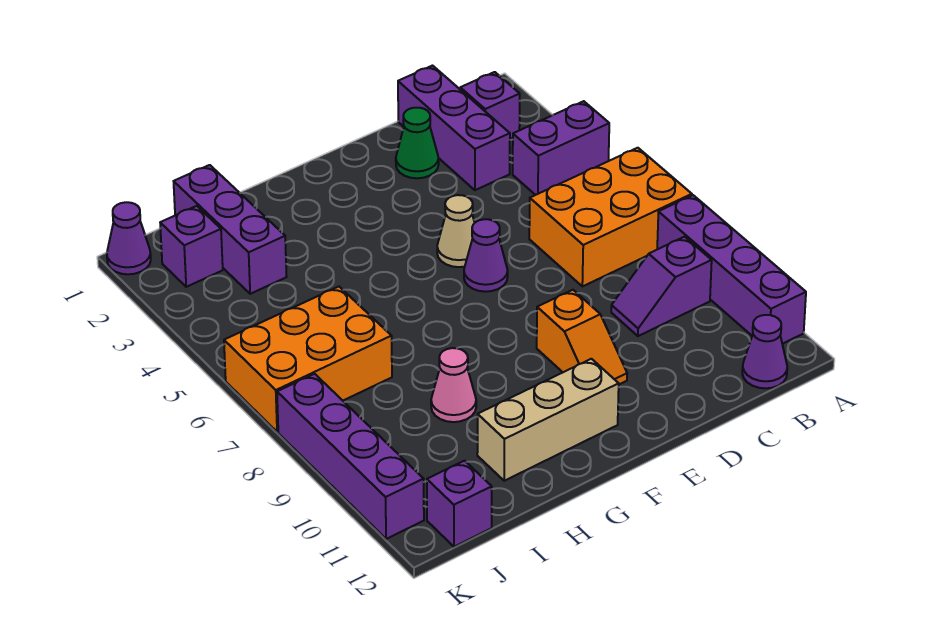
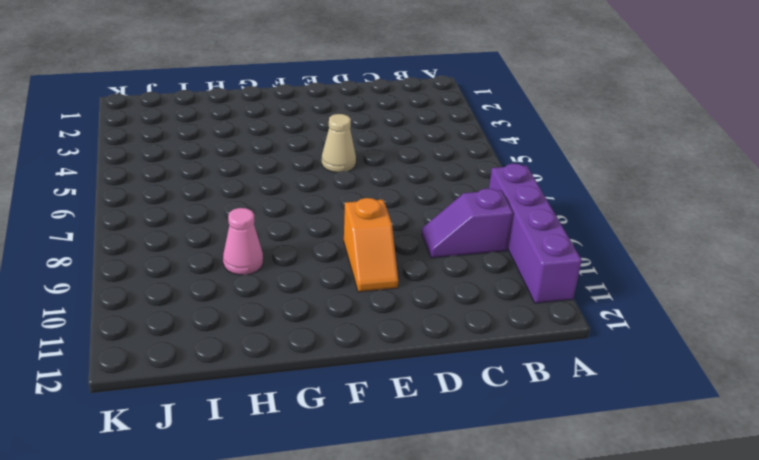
none -> purple 1x2 brick [513,101,609,195]
none -> orange 2x3 brick [529,148,692,286]
none -> purple 1x1 brick [460,72,520,139]

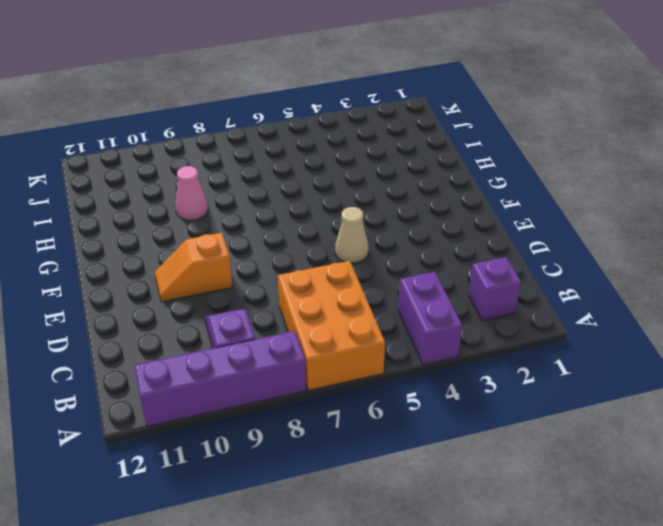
none -> purple 1x1 cone [742,315,787,388]
none -> purple 1x3 brick [398,66,510,190]
none -> green 1x1 cone [396,108,439,178]

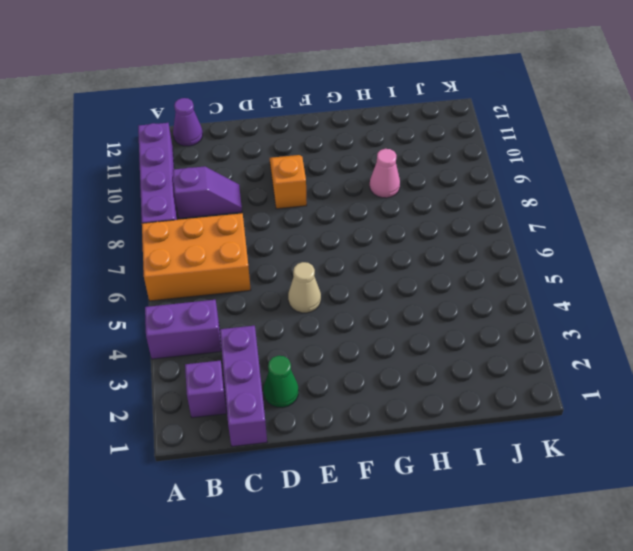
none -> purple 1x1 cone [464,219,508,292]
none -> tan 1x3 brick [477,359,619,481]
none -> purple 1x3 brick [174,165,286,294]

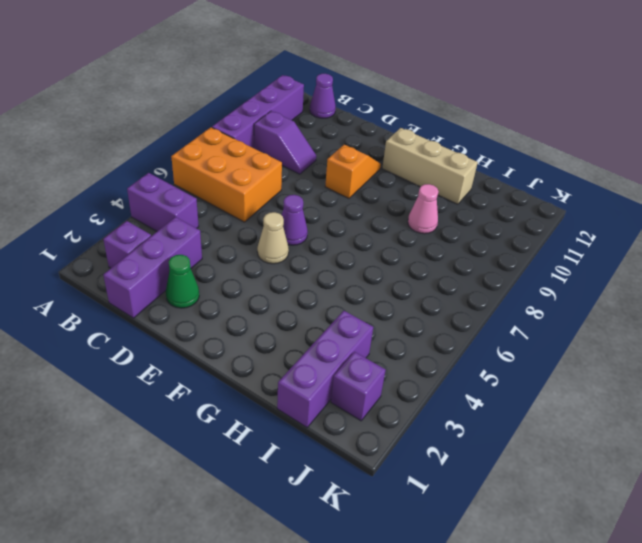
none -> orange 2x3 brick [224,287,392,432]
none -> purple 1x1 brick [427,461,492,547]
none -> purple 1x1 cone [107,202,151,274]

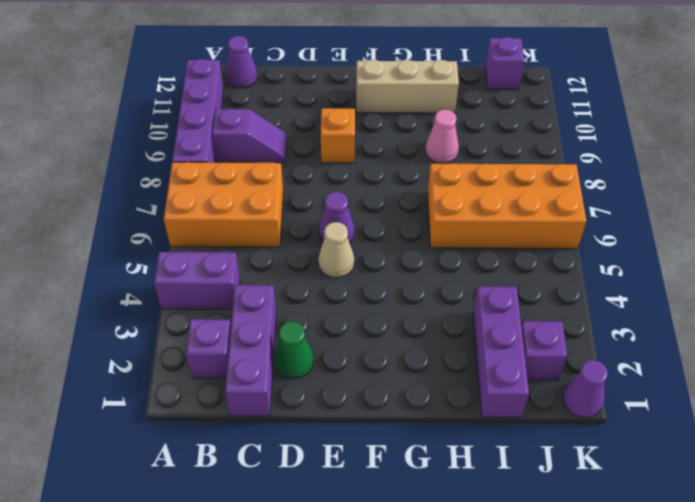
orange 2x4 brick [428,164,586,248] -> orange 2x3 brick [224,287,392,432]
none -> purple 1x4 brick [277,374,424,539]

